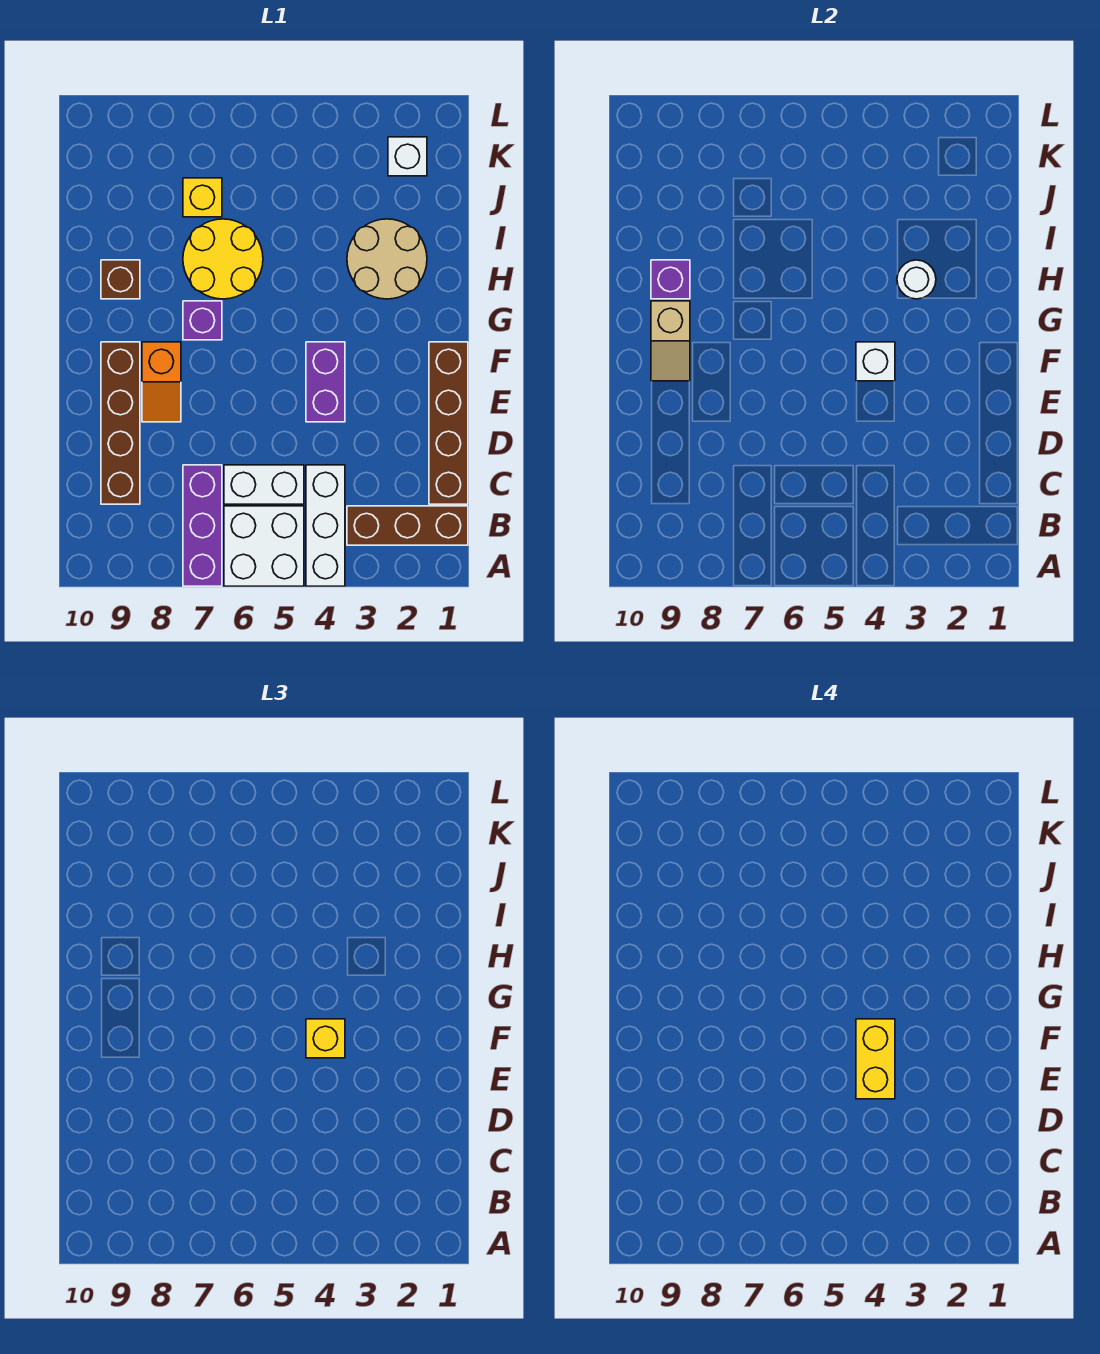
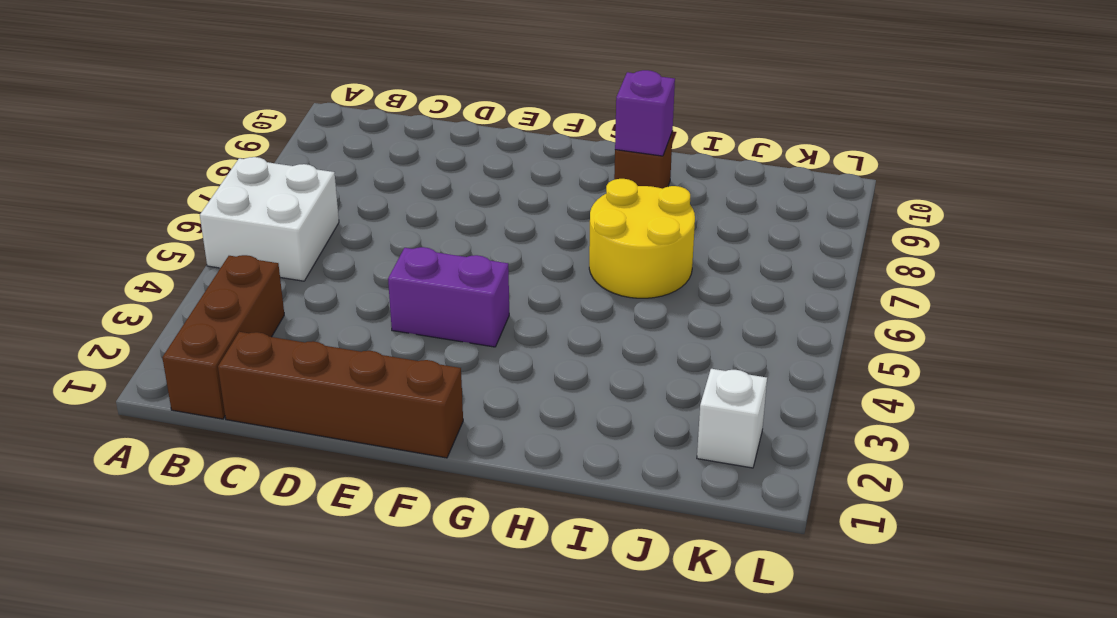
none -> white 1x3 brick [306,465,345,586]
none -> purple 1x3 brick [183,465,222,586]
none -> white 1x2 brick [224,465,304,504]

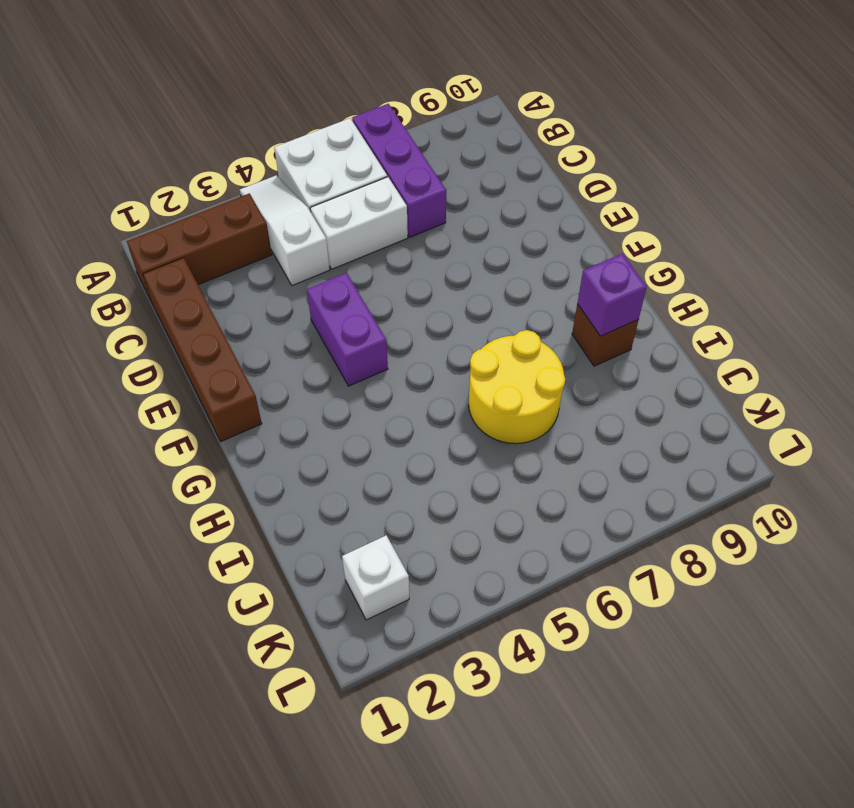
white 1x3 slope [240,175,330,286] -> white 1x3 brick [306,465,345,586]
none -> brown 1x4 brick [101,342,140,504]
none -> orange 1x2 slope [142,342,181,422]
none -> purple 1x1 brick [183,301,222,340]

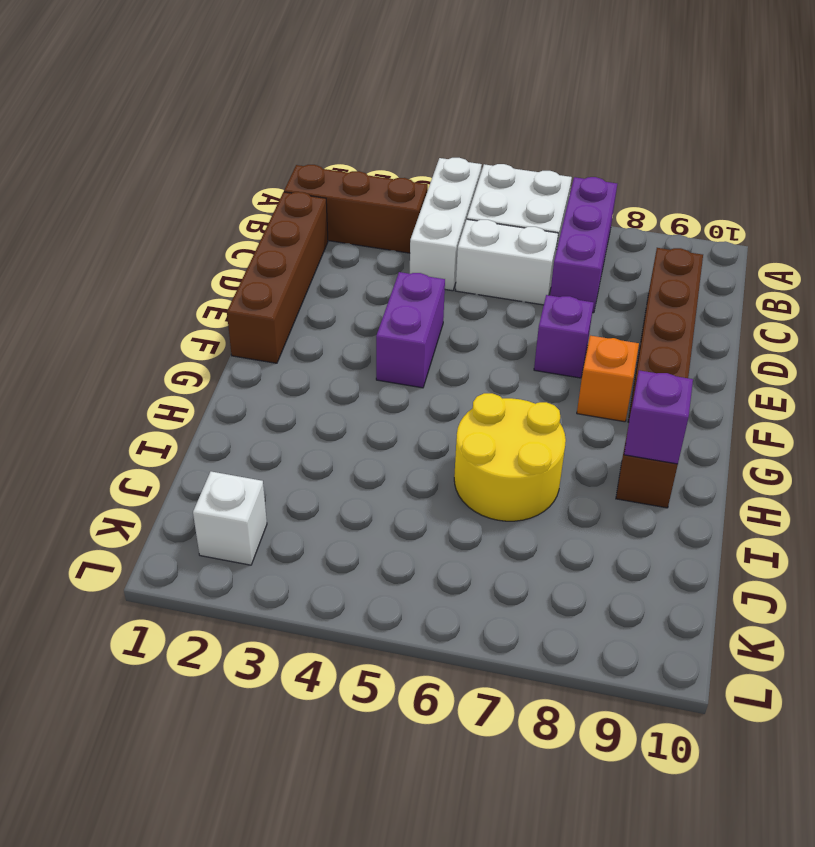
purple 1x1 brick [534,295,594,378] -> purple 1x1 brick moved to [183,301,222,340]
none -> tan 2x2 round brick [347,219,427,299]
none -> yellow 1x1 brick [183,178,222,217]
none -> white 1x1 brick [856,342,895,381]

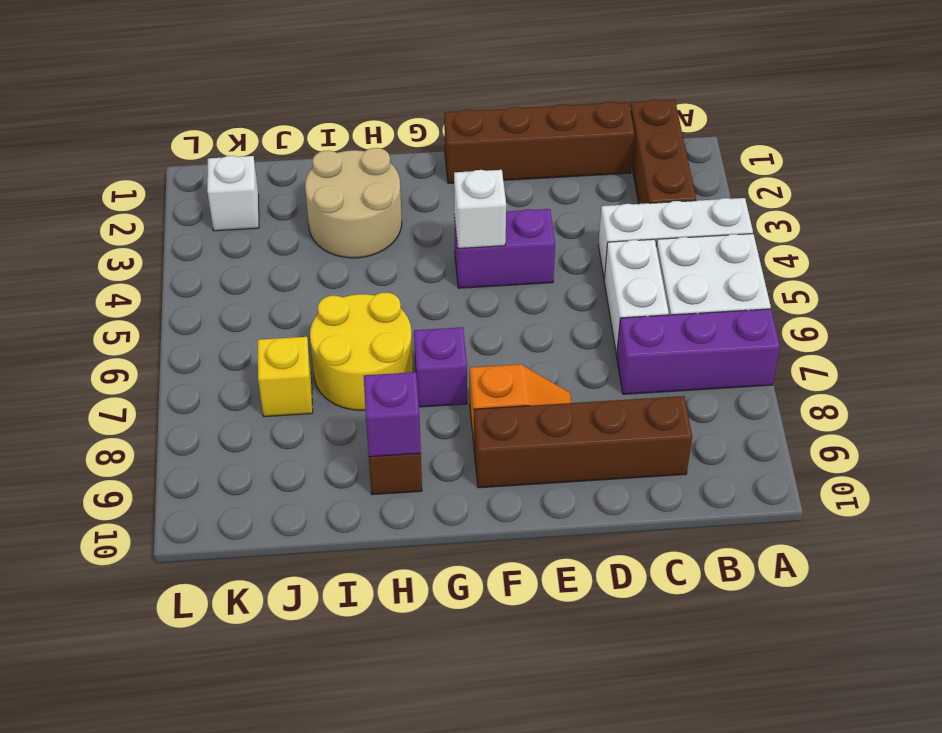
none -> tan 1x2 slope [651,301,690,381]
none -> white 1x1 round brick [897,260,936,299]
none -> yellow 1x1 brick [306,1019,345,1058]

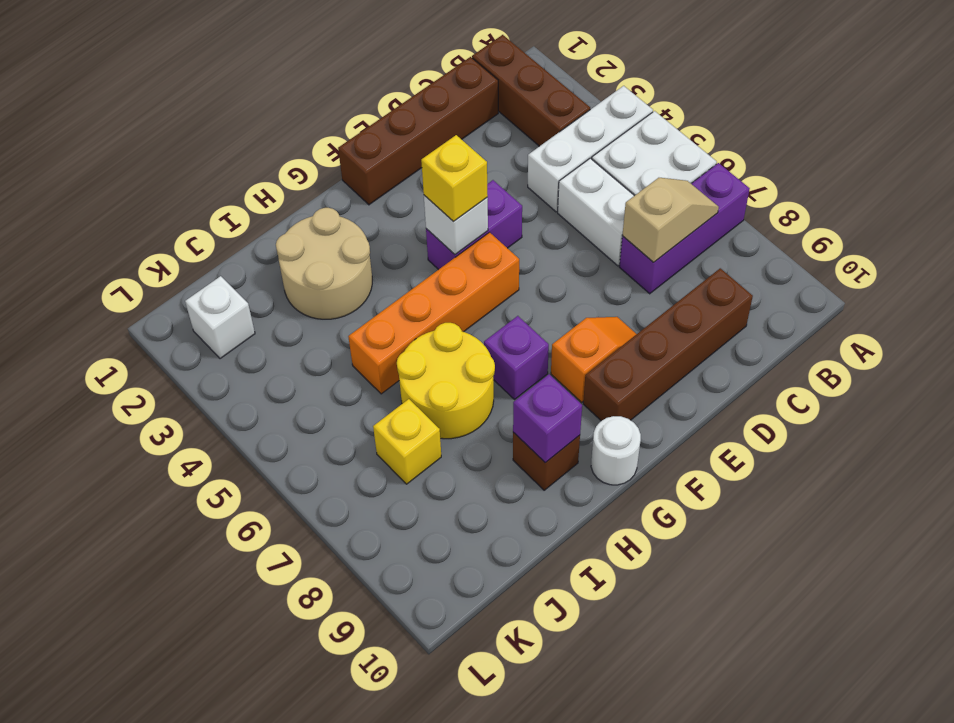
tan 1x2 slope [622,178,719,262] -> tan 1x2 slope moved to [651,301,690,381]
orange 1x4 brick [348,232,519,394] -> none
white 1x1 round brick [591,416,641,485] -> white 1x1 round brick moved to [897,260,936,299]
none -> yellow 1x2 brick [856,1019,895,1099]

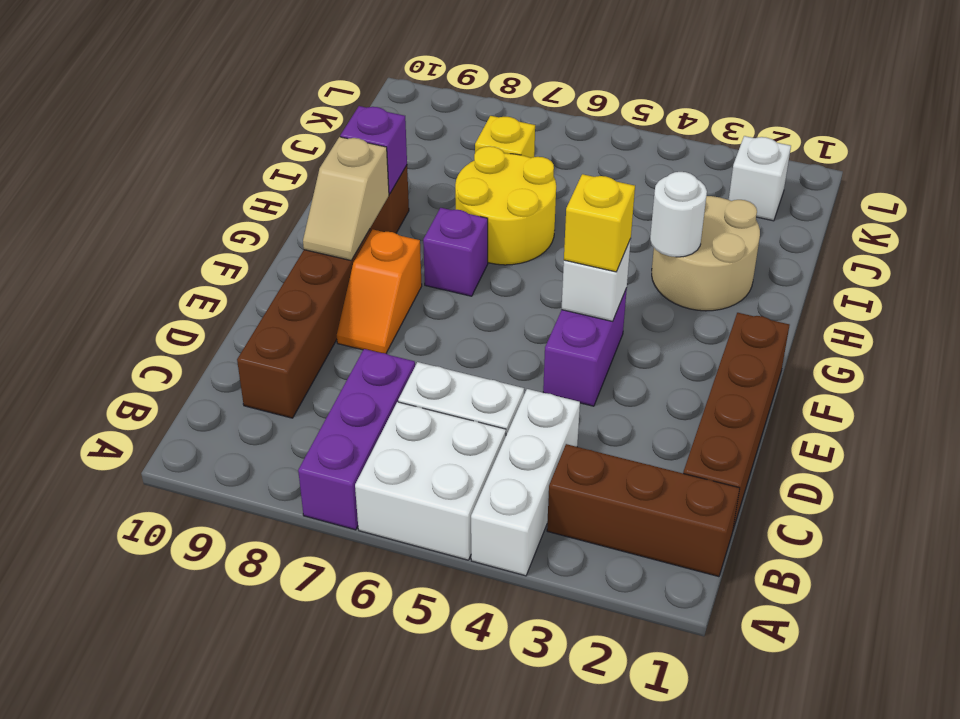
none -> yellow 1x2 brick [856,1019,895,1099]

